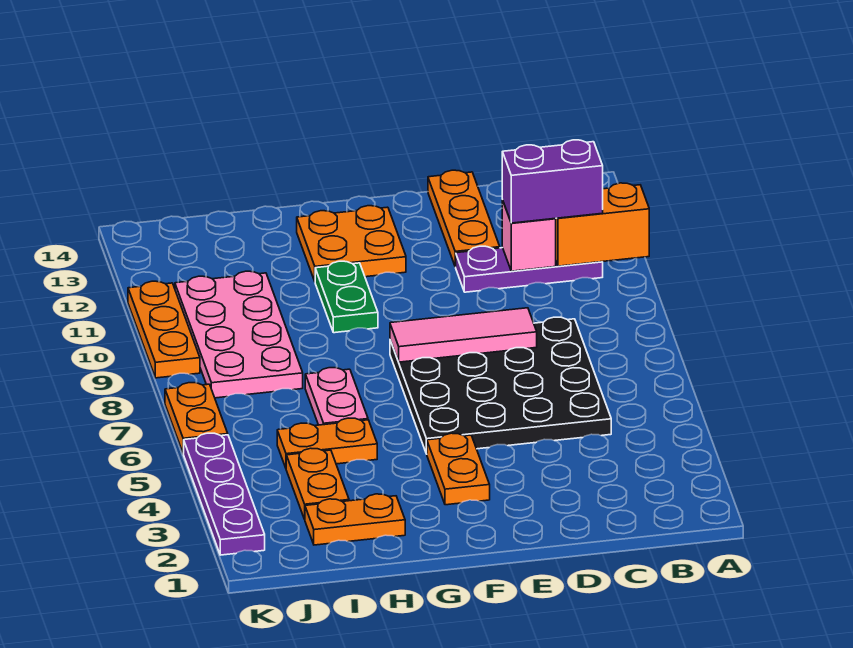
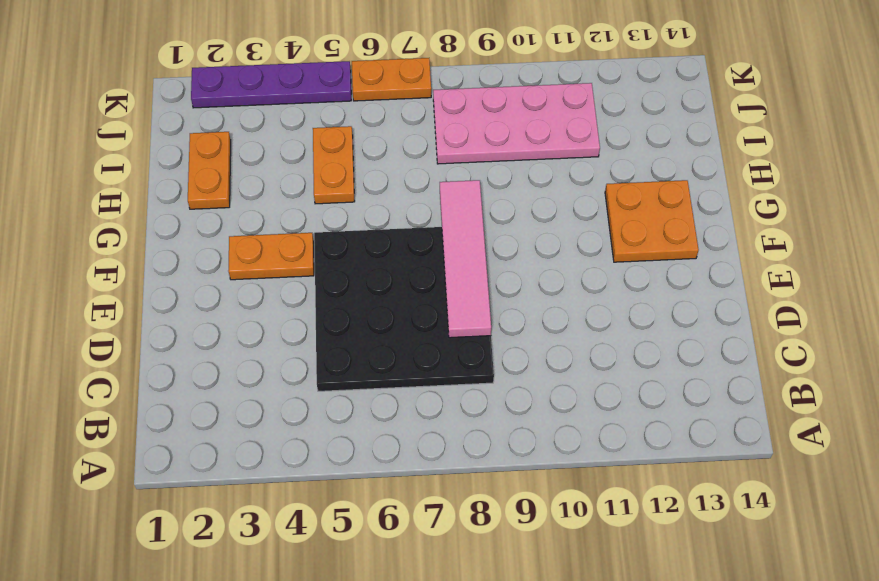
pink 1x4 tile [440,180,491,338] -> pink 1x3 tile [390,308,537,362]
none -> purple 1x3 plate [456,246,603,292]
none -> orange 1x3 plate [428,170,500,267]
none -> green 1x2 plate [315,261,378,333]

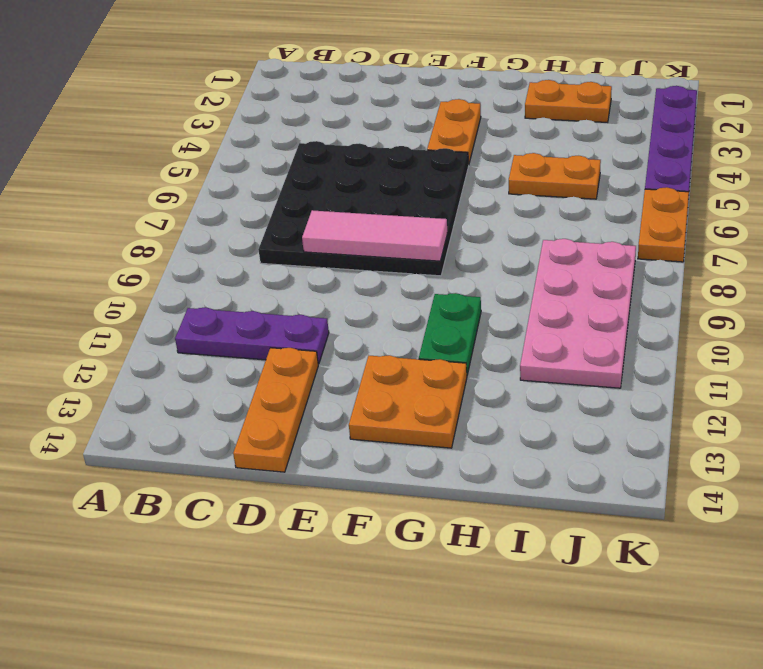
none -> pink 1x2 plate [305,368,368,425]
none -> orange 1x2 plate [286,448,349,519]
none -> orange 1x3 plate [128,281,200,378]

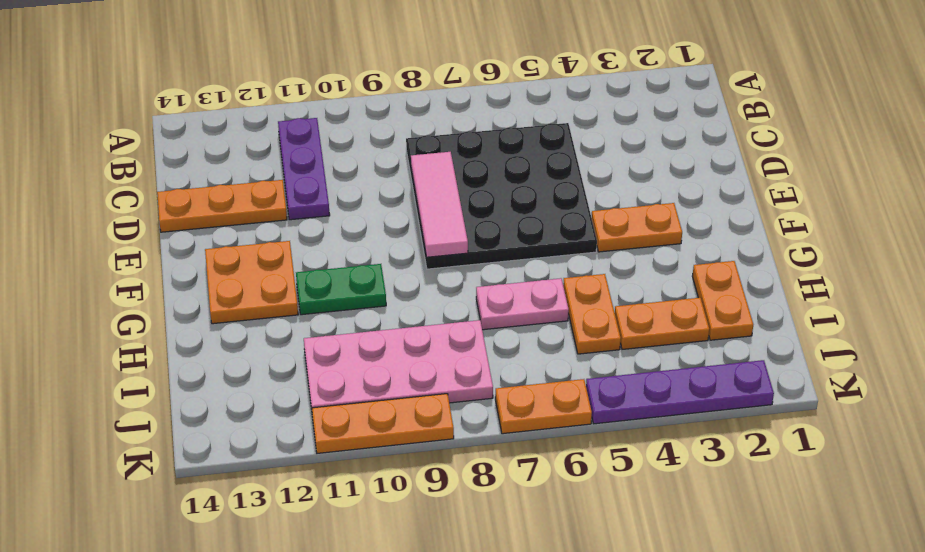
none -> orange 1x2 brick [556,183,649,266]
none -> pink 1x1 brick [502,200,556,271]
none -> purple 1x2 brick [502,140,603,223]

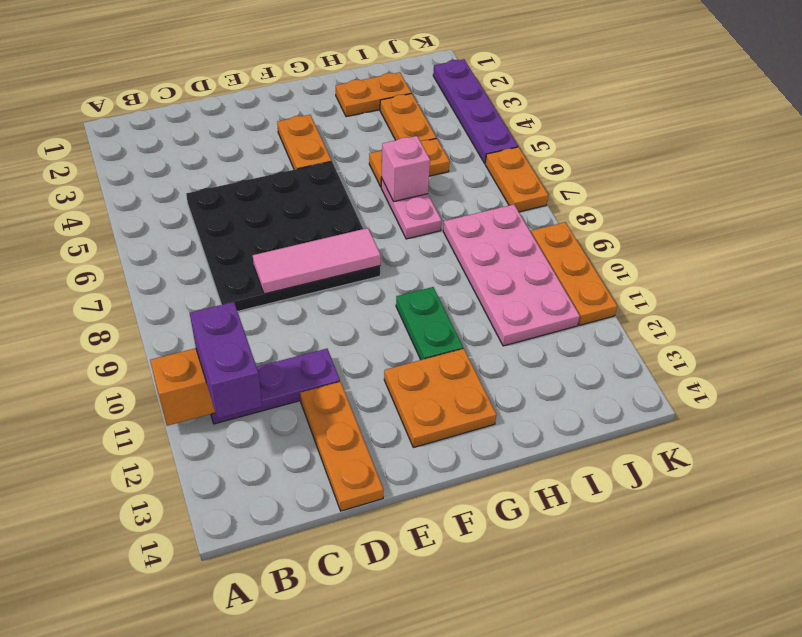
purple 1x2 brick [190,302,262,418] -> purple 1x2 brick turned to [502,140,603,223]
pink 1x1 brick [382,136,430,201] -> pink 1x1 brick moved to [502,200,556,271]

